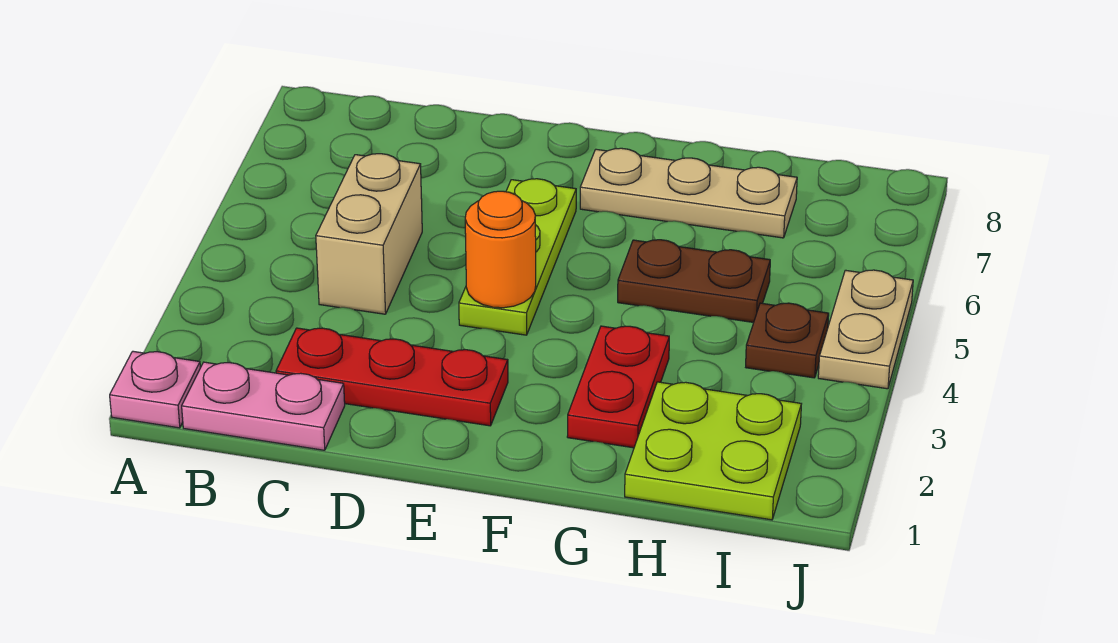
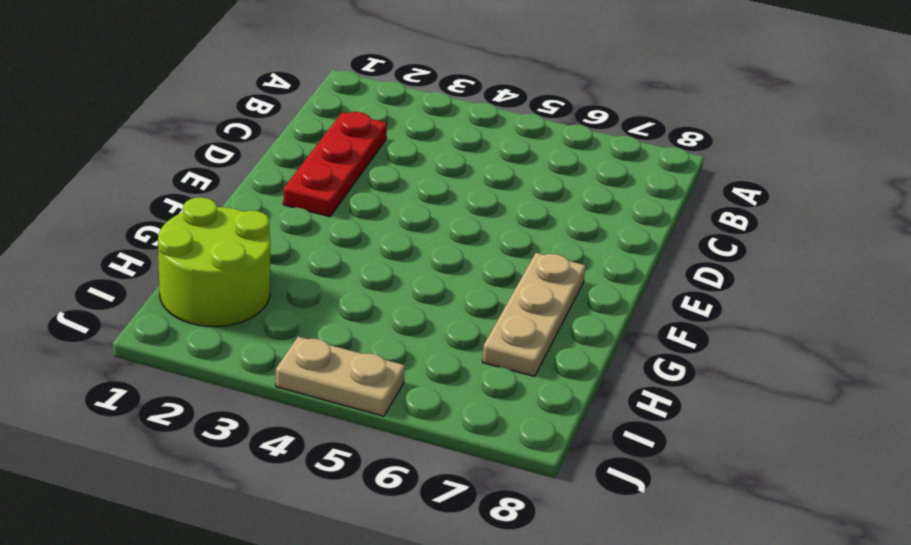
lime 2x2 round brick [158,197,270,327] -> lime 2x2 plate [625,382,801,520]
none -> pink 1x1 plate [110,351,200,428]
none -> pink 1x2 plate [182,362,345,450]
none -> tan 1x2 brick [316,154,422,314]

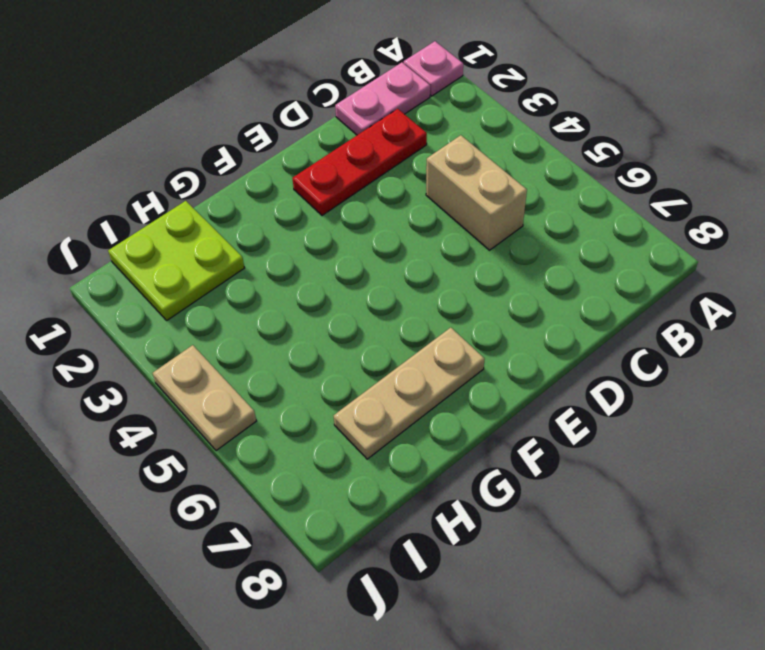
none -> lime 1x3 plate [459,179,576,335]
none -> red 1x2 plate [567,326,669,448]
none -> brown 1x2 plate [618,240,770,322]

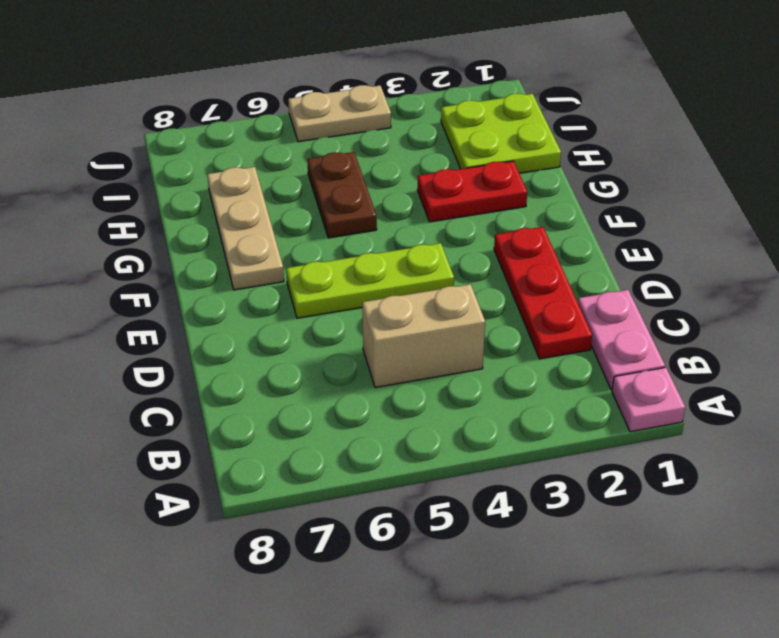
none -> brown 1x1 plate [746,303,829,378]
none -> orange 1x1 round brick [465,191,536,308]

